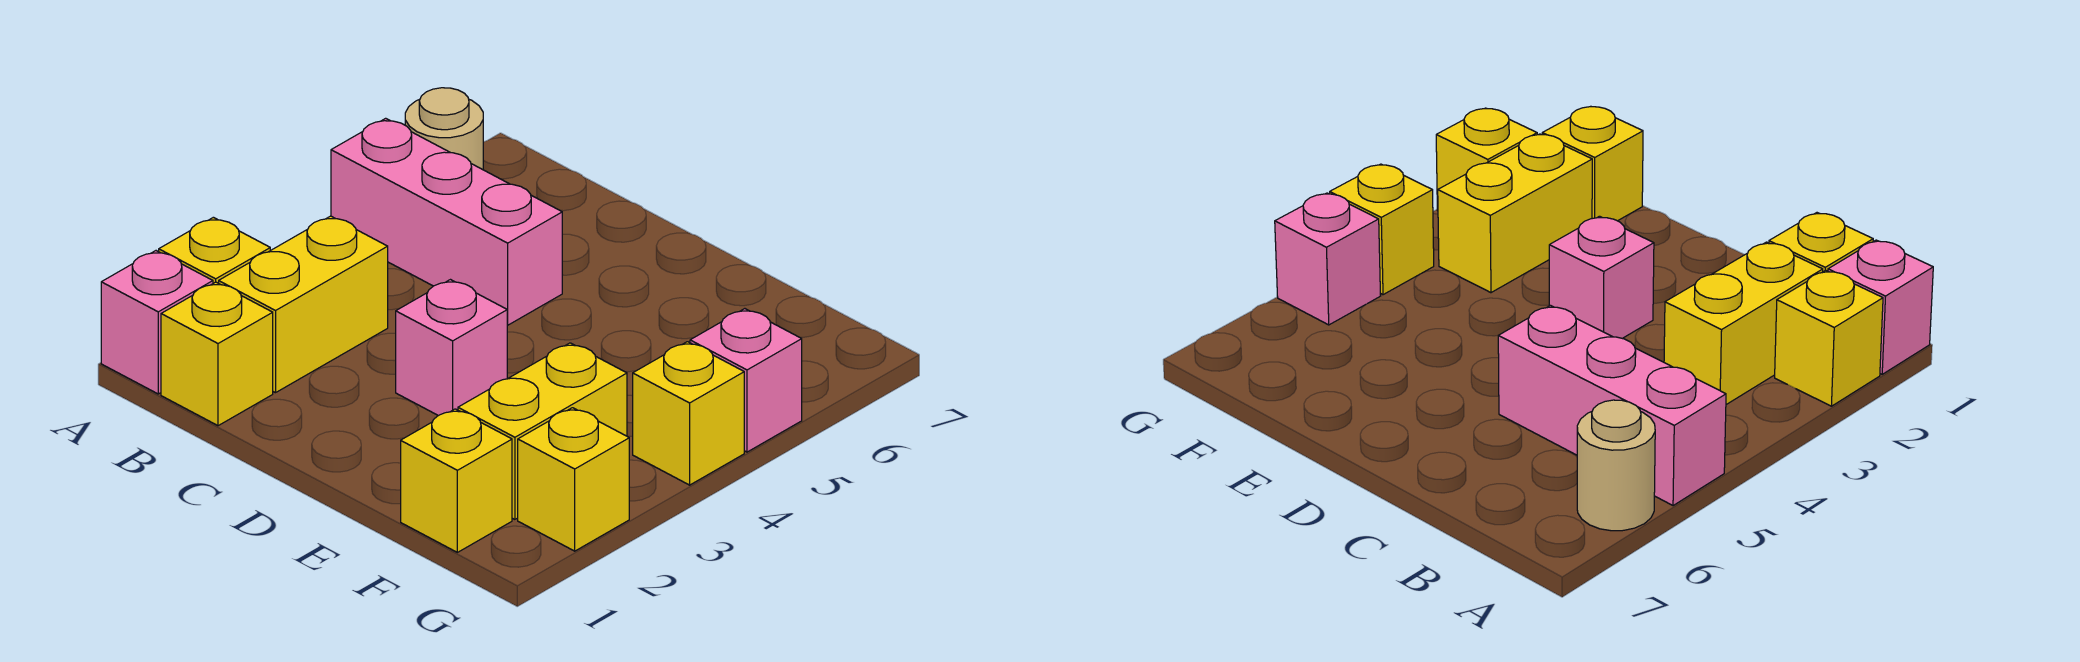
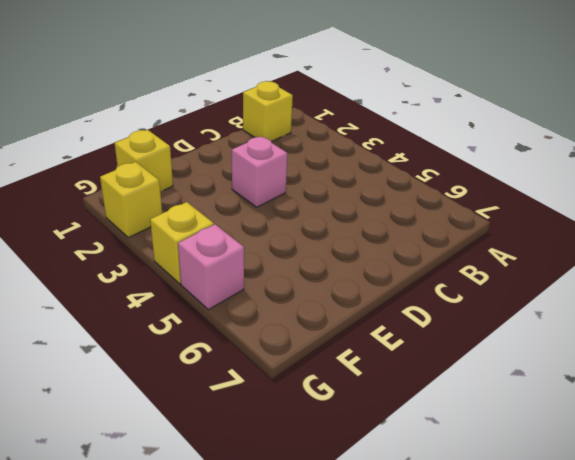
none -> pink 1x1 brick [101,251,213,394]
none -> yellow 1x1 brick [159,217,270,283]
none -> pink 1x3 brick [331,118,562,325]

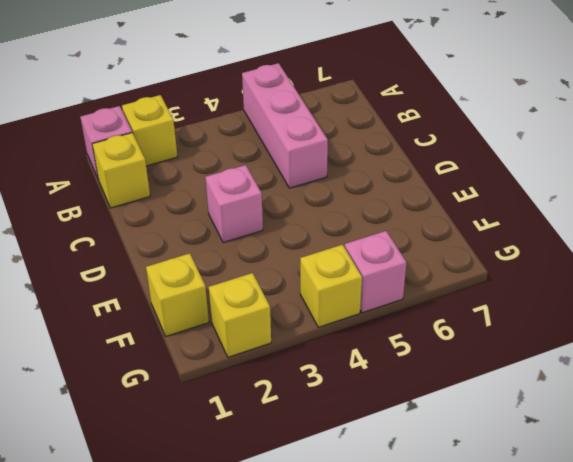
none -> tan 1x1 round brick [405,88,483,170]
none -> yellow 1x2 brick [219,216,388,393]
none -> yellow 1x2 brick [458,343,627,519]

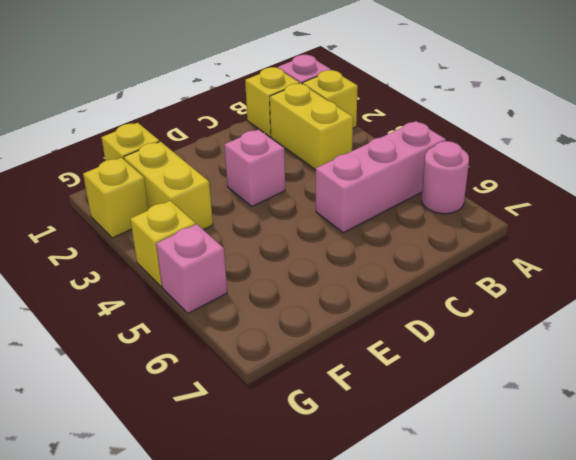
pink 1x1 round brick [422,141,469,214] -> tan 1x1 round brick [405,88,483,170]

